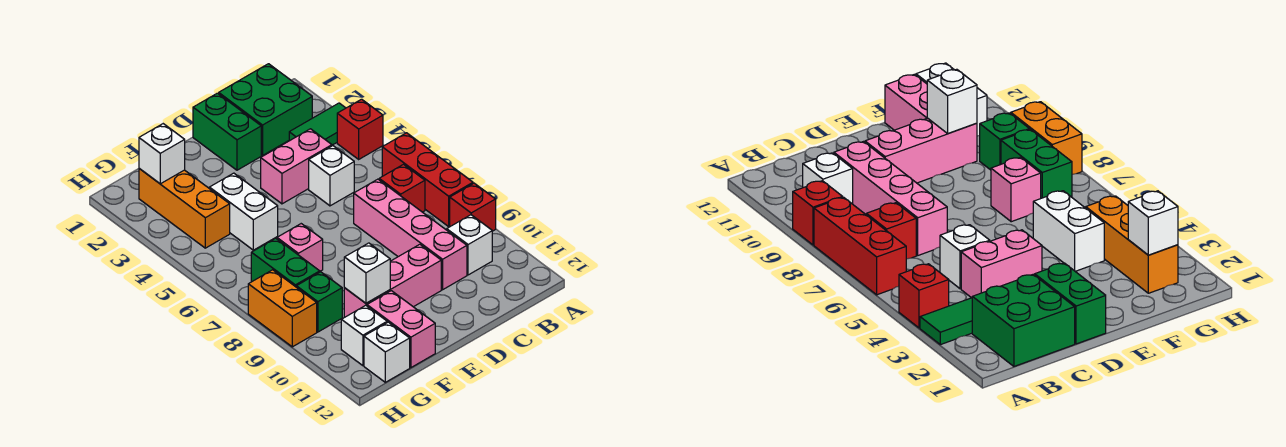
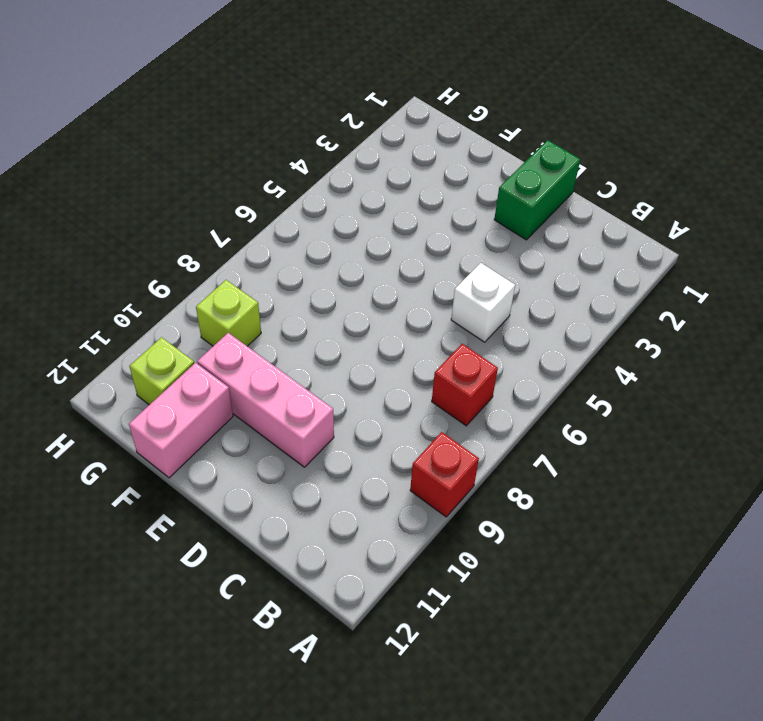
lime 1x1 brick [196,280,261,346] -> green 1x1 brick [296,272,342,332]
lime 1x1 brick [129,337,194,405] -> white 1x1 brick [341,305,387,366]
none -> green 1x2 tile [289,103,345,145]
none -> red 1x1 brick [337,99,383,159]
none -> red 1x3 brick [382,133,473,226]

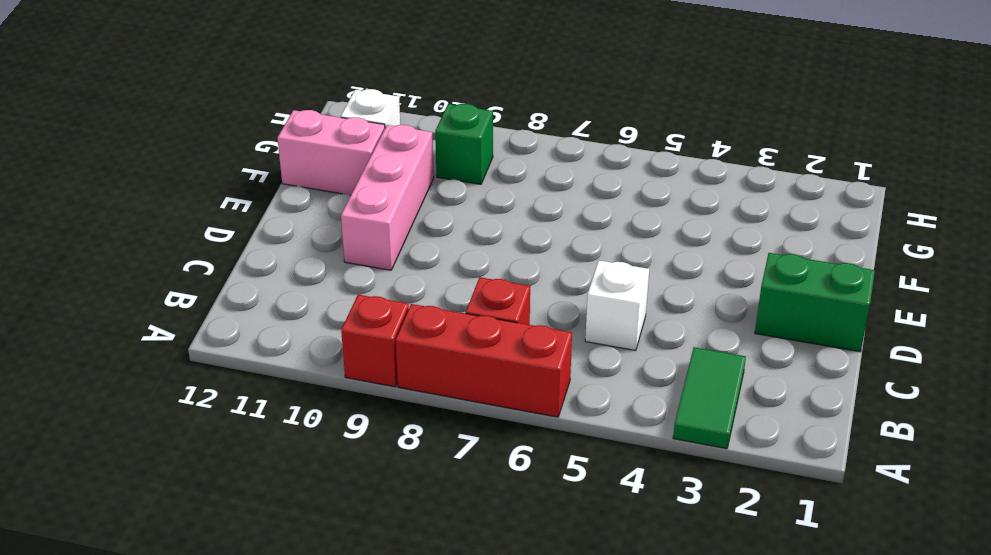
none -> red 1x1 brick [337,99,383,159]
none -> green 2x2 brick [219,64,312,155]
none -> white 1x1 brick [447,215,492,275]

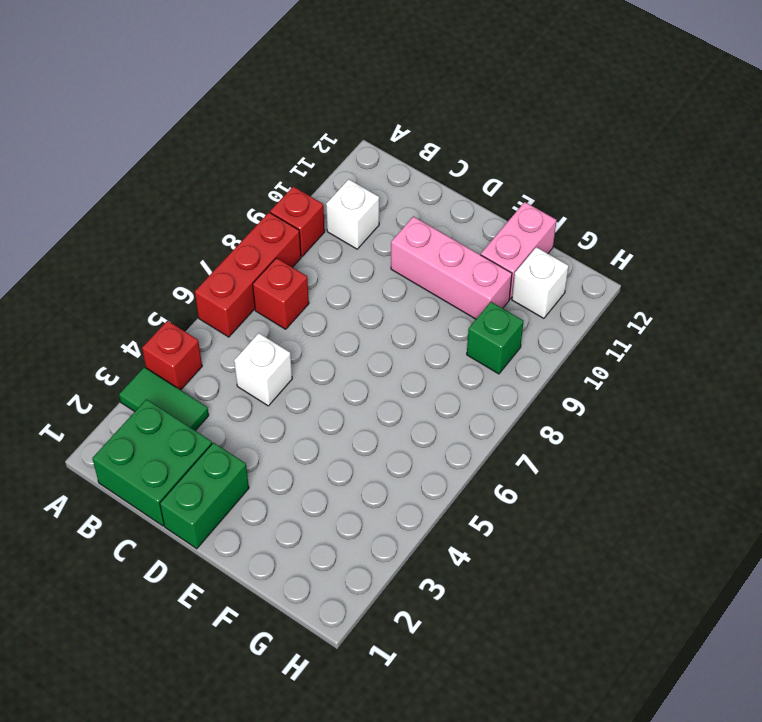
none -> pink 1x2 brick [261,129,332,204]
none -> pink 1x4 brick [354,179,467,290]
none -> white 1x2 brick [209,173,278,250]

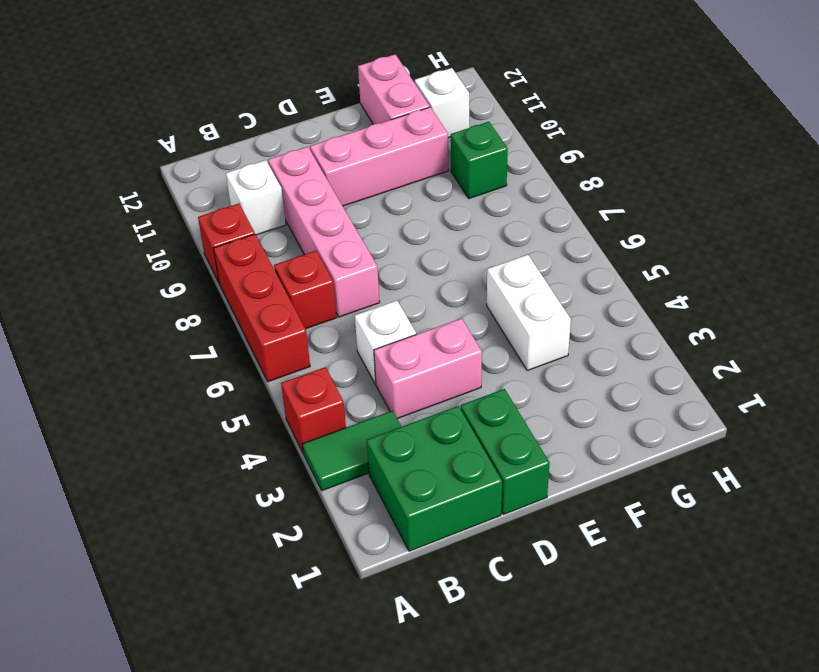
none -> pink 1x1 brick [277,224,323,271]
none -> orange 1x3 brick [139,169,230,248]
none -> green 1x2 brick [251,238,320,287]

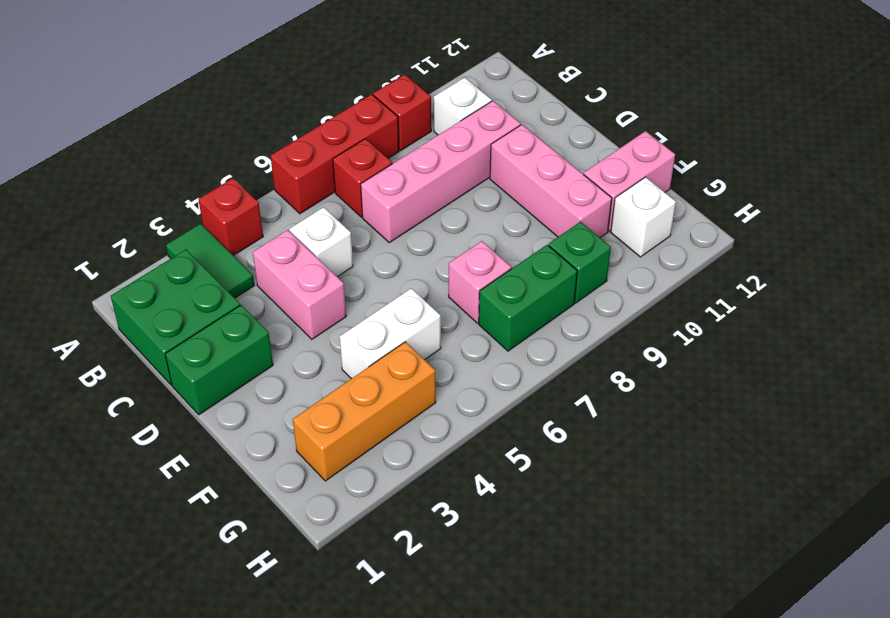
none -> white 1x1 brick [364,322,410,382]
none -> orange 1x2 brick [248,270,317,347]
none -> white 1x1 brick [344,243,390,303]

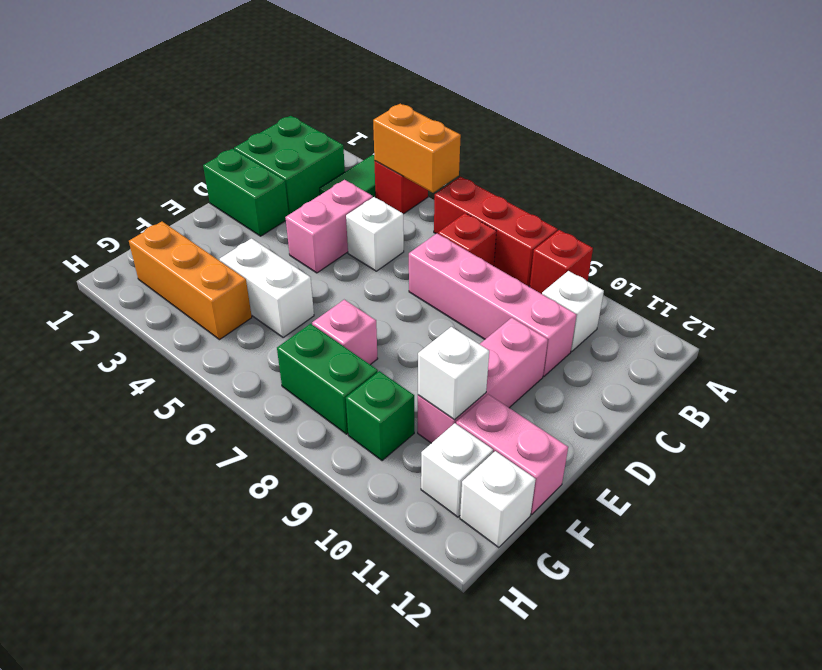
orange 1x2 brick [373,104,461,193] -> orange 1x2 brick moved to [248,270,317,347]
none -> white 1x1 brick [139,124,185,184]

